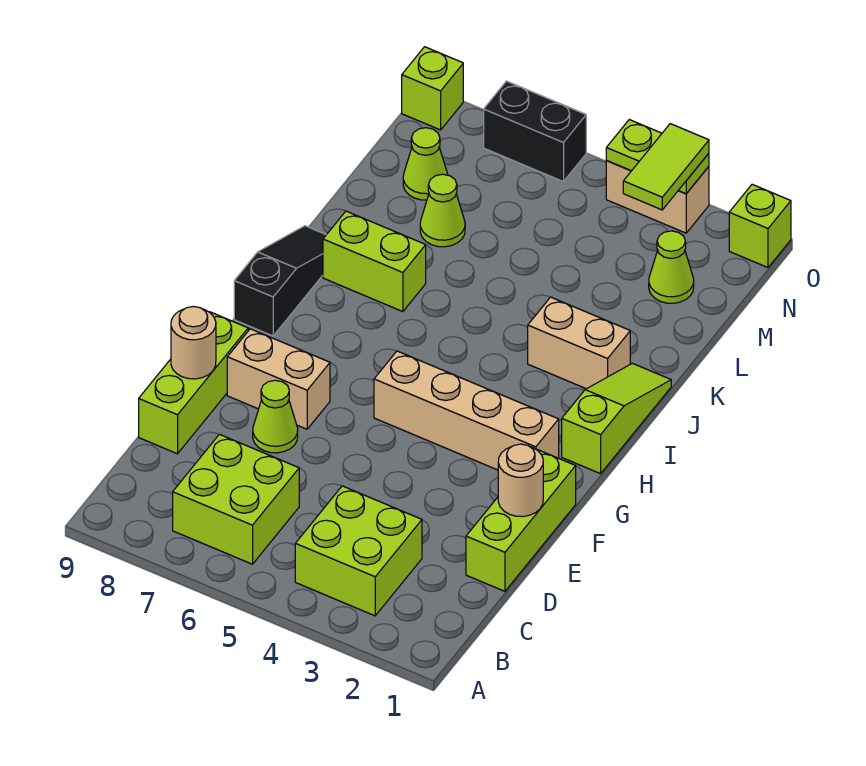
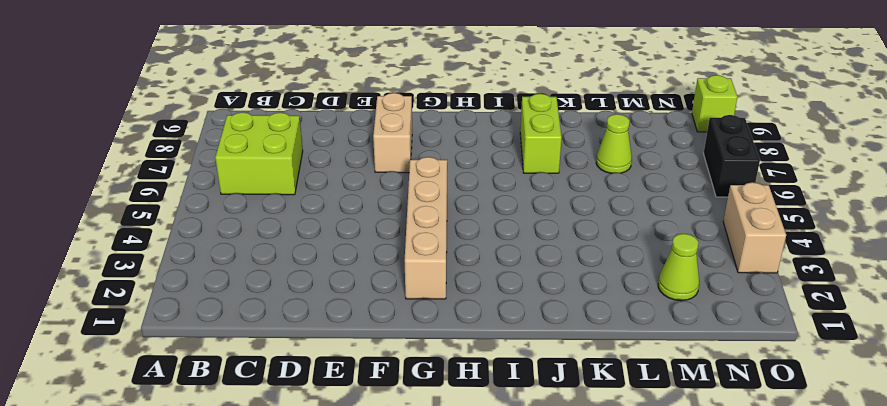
none -> lime 2x2 brick [295,486,422,616]
none -> lime 1x3 brick [466,450,576,591]
none -> lime 1x3 brick [139,312,248,454]

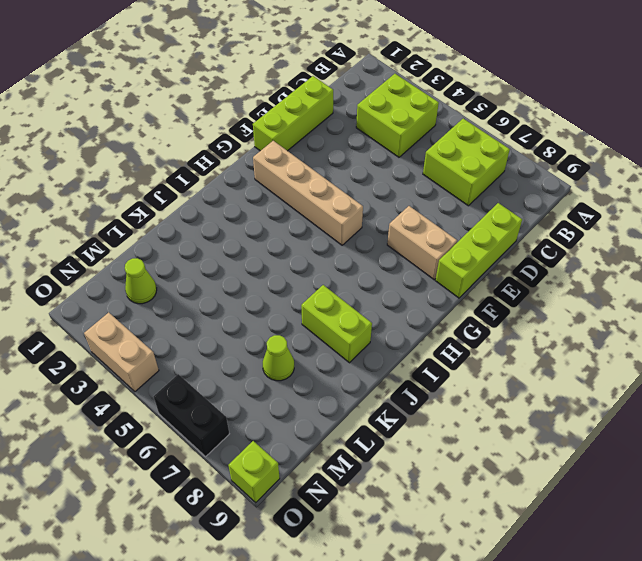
none -> lime 1x1 cone [253,380,298,453]
none -> lime 1x3 slope [562,363,671,474]
none -> black 1x3 slope [234,226,326,336]

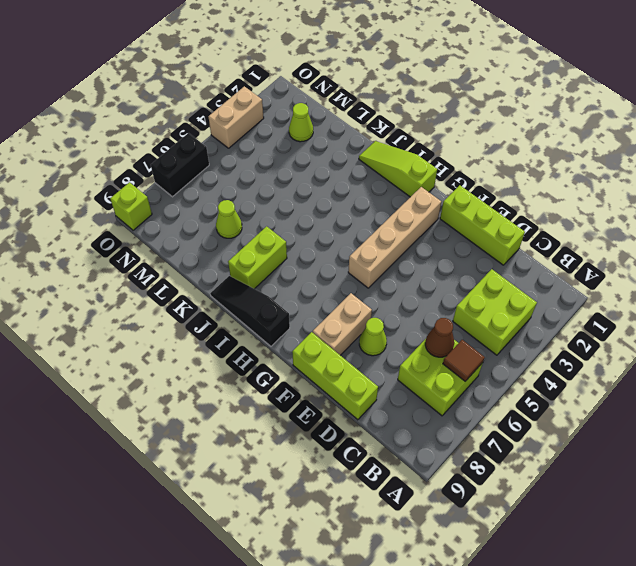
brown 1x1 tile [443,340,485,381] -> none
brown 1x1 cone [425,318,454,357] -> none
none -> tan 1x2 brick [528,297,630,389]
none -> lime 1x1 cone [403,128,448,200]
none -> lime 1x1 brick [729,184,791,268]

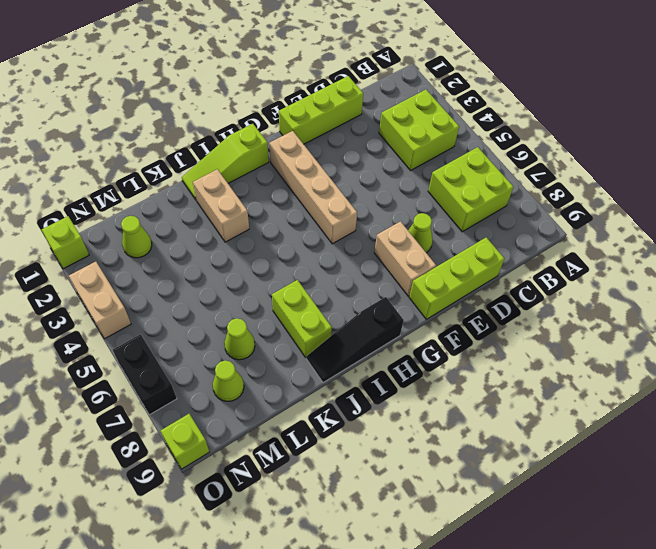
none -> tan 1x1 round brick [498,444,543,517]
none -> tan 1x1 round brick [171,306,216,379]
none -> lime 1x2 plate [606,120,709,194]

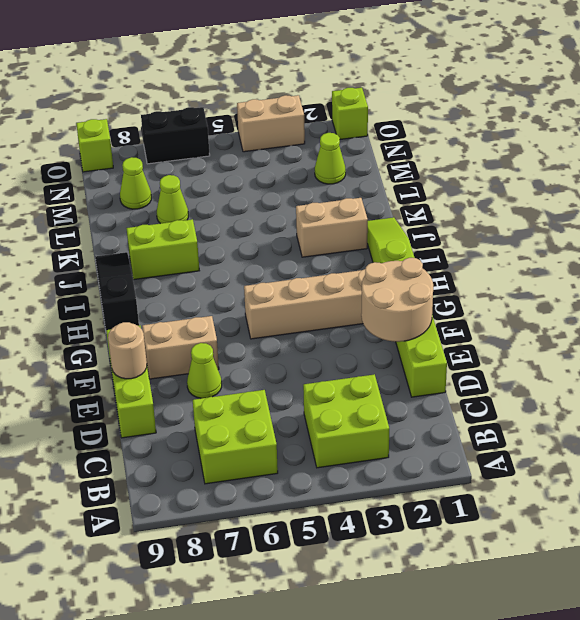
tan 2x2 round brick [361,258,433,342] -> tan 1x1 round brick [498,444,543,517]
none -> lime 1x2 plate [606,120,709,194]
none -> lime 1x2 tile [623,124,709,210]

